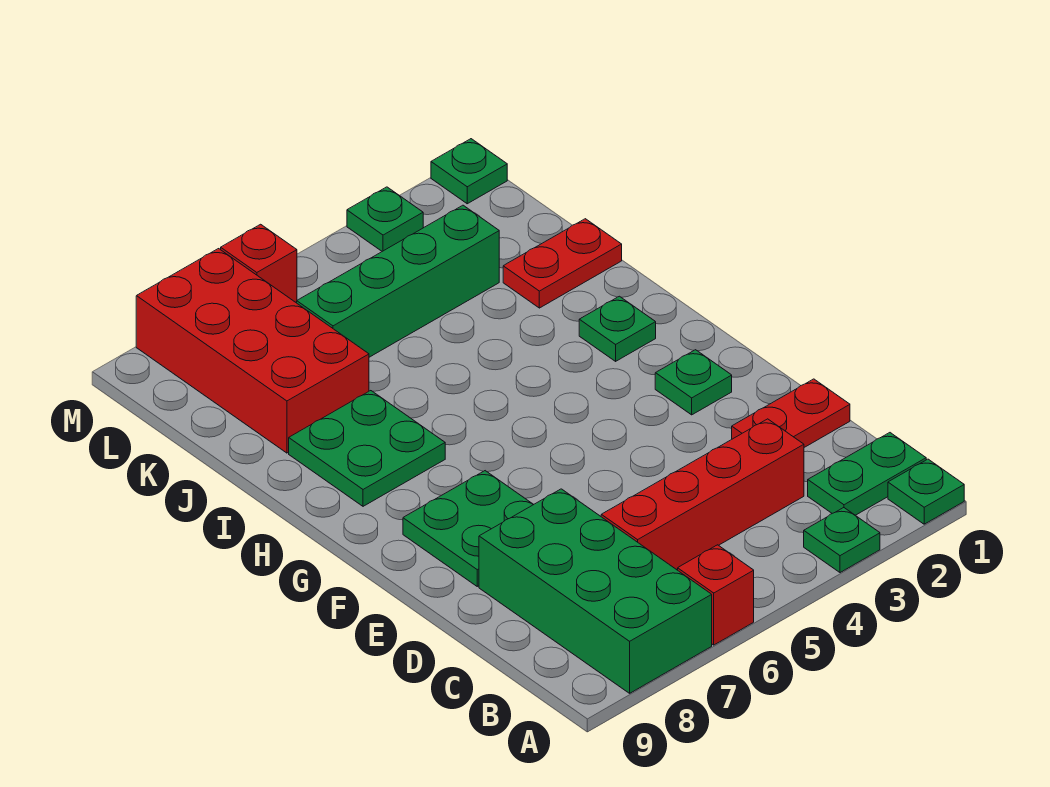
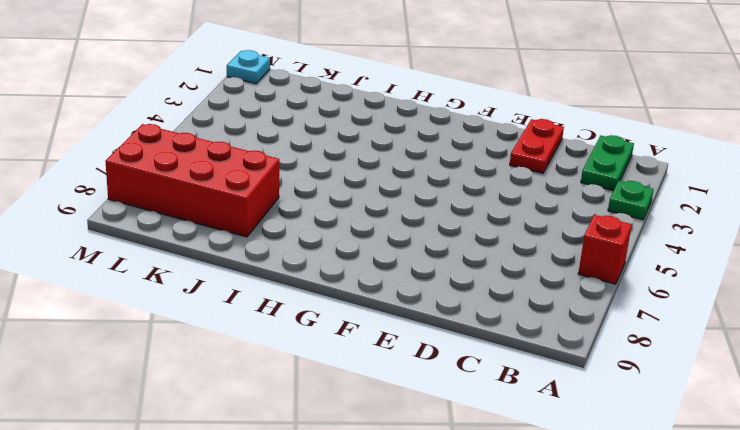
cyan 1x1 plate [227,50,270,84] -> green 1x1 plate [431,139,507,204]
none -> green 1x1 plate [888,459,964,524]
none -> green 2x4 brick [479,489,712,693]
none -> red 1x4 brick [601,419,804,570]

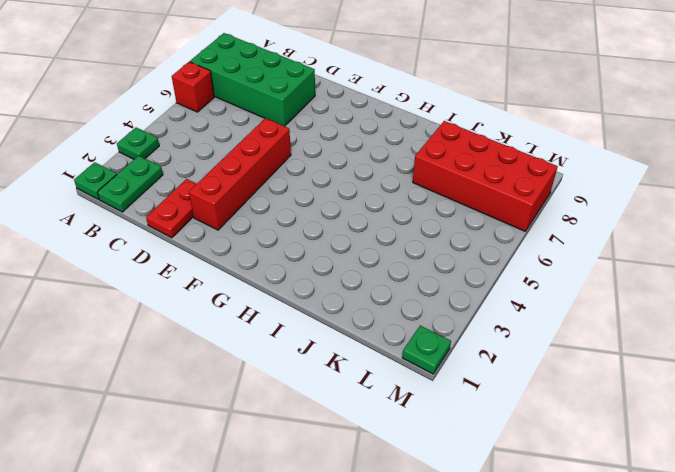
red 1x4 brick [189,118,291,230] -> red 1x4 brick moved to [601,419,804,570]
none -> green 2x2 plate [403,471,534,586]
none -> green 1x1 plate [655,350,732,415]
none -> green 1x1 plate [579,296,656,361]

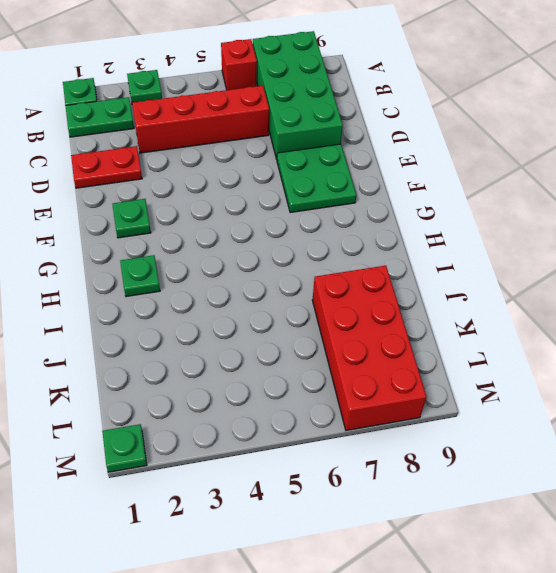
none -> green 2x2 plate [289,391,445,506]
none -> red 1x2 plate [503,219,622,308]
none -> green 1x4 brick [297,205,499,357]

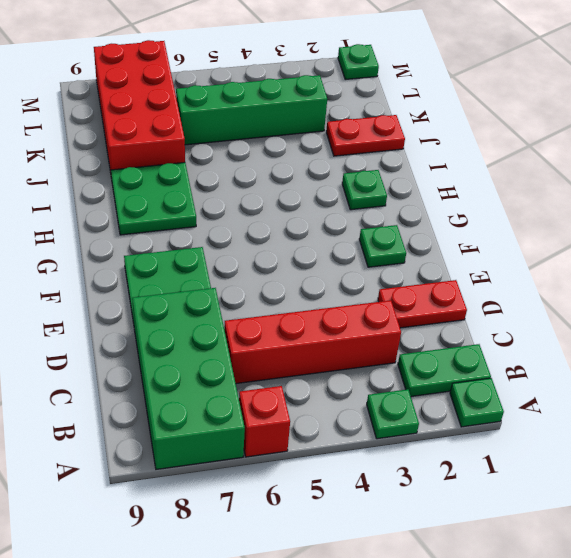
none -> green 1x1 plate [347,187,423,251]
none -> red 1x1 brick [221,224,297,302]

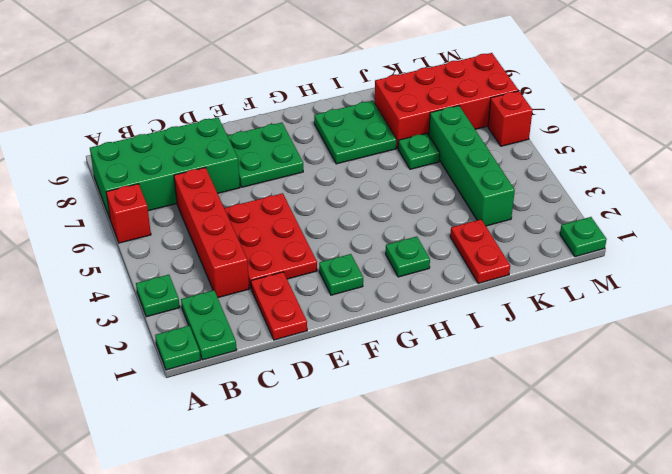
red 2x3 plate [224,193,317,288] -> none
green 1x1 plate [398,133,440,169] -> green 1x1 plate moved to [347,187,423,251]

